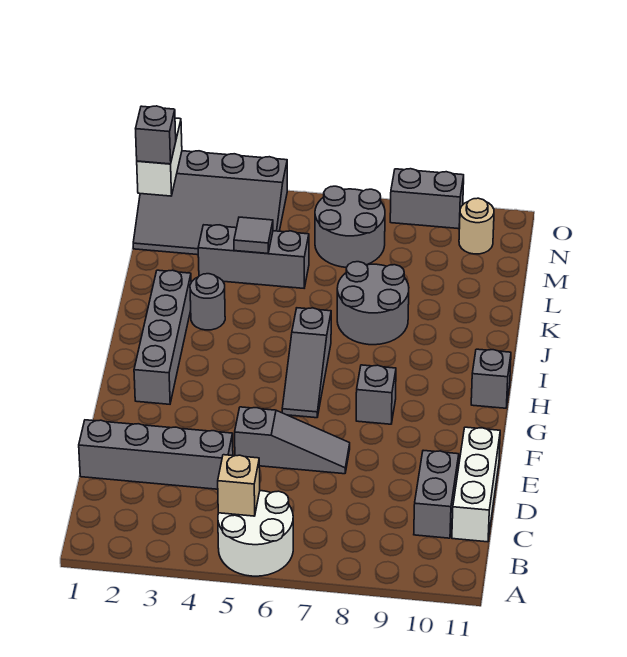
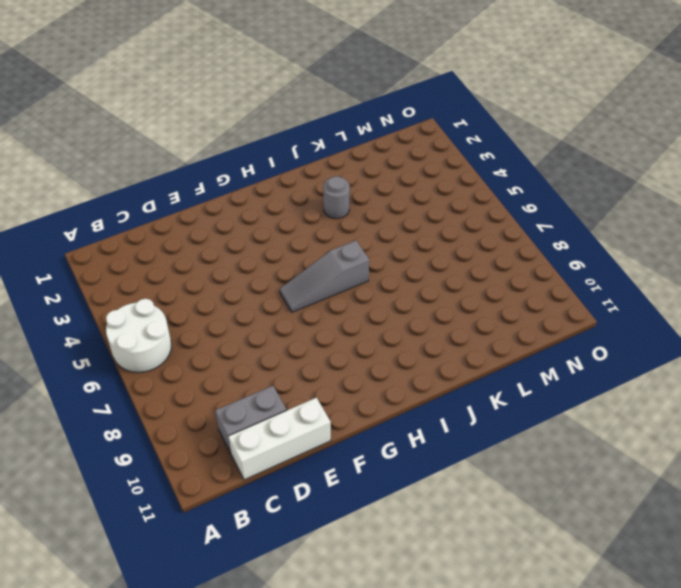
none -> grey 1x4 brick [79,420,233,489]
none -> grey 1x3 slope [235,407,350,474]
none -> grey 1x4 brick [134,270,191,404]

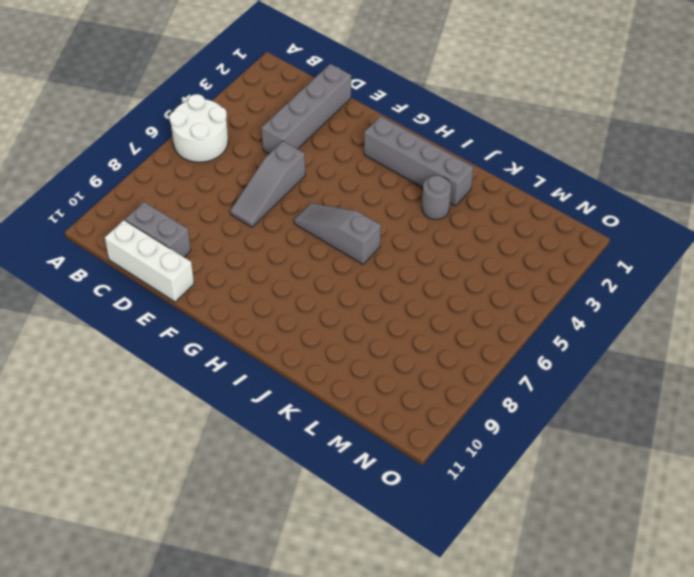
none -> grey 1x1 brick [356,365,396,424]
none -> grey 1x1 brick [471,349,511,408]
none -> grey 2x2 round brick [337,262,409,345]

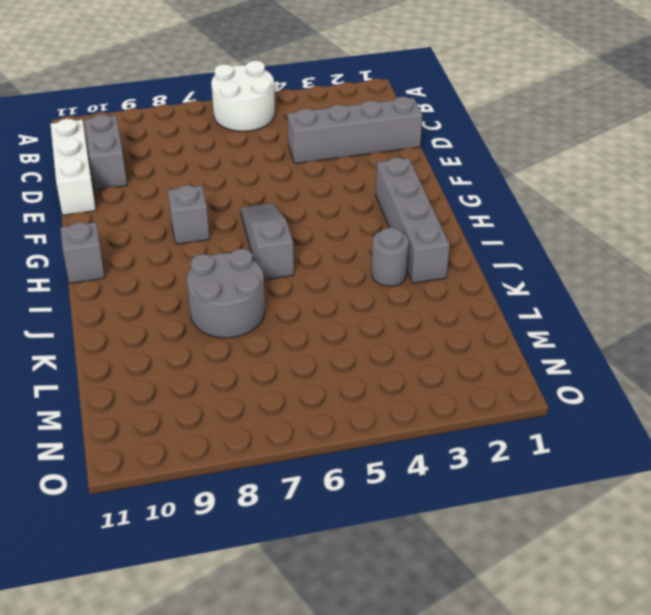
none -> grey 1x3 slope [235,407,350,474]
none -> grey 1x3 brick [198,225,309,288]
none -> grey 3x4 slope [133,151,287,255]

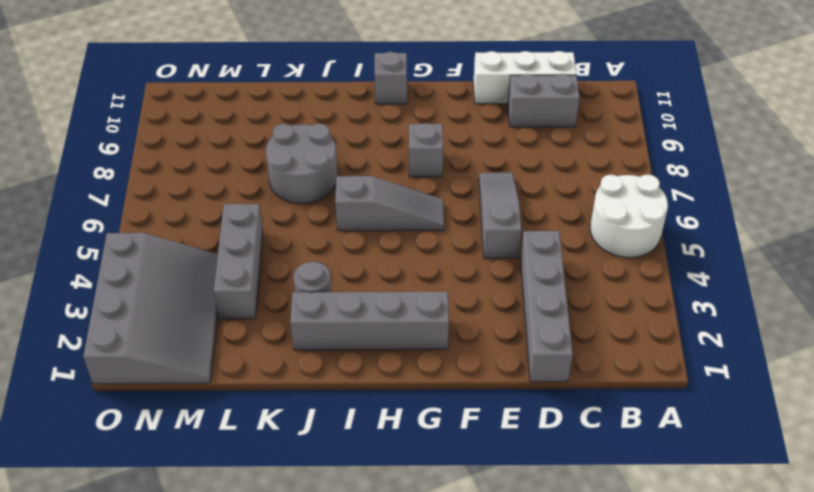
none -> grey 2x2 round brick [315,186,385,267]
none -> tan 1x1 round brick [459,198,494,254]
none -> grey 1x2 brick [390,169,464,229]

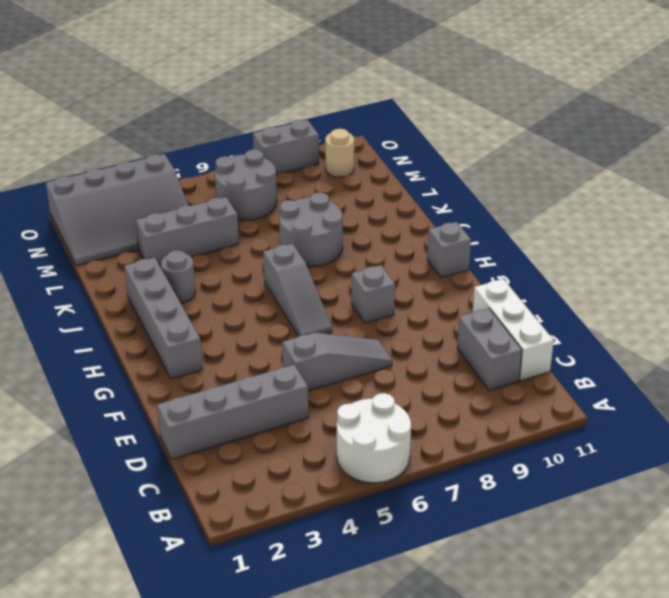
none -> tan 1x1 brick [218,455,260,516]
none -> grey 1x1 tile [234,217,273,253]
none -> white 1x2 brick [137,118,182,196]

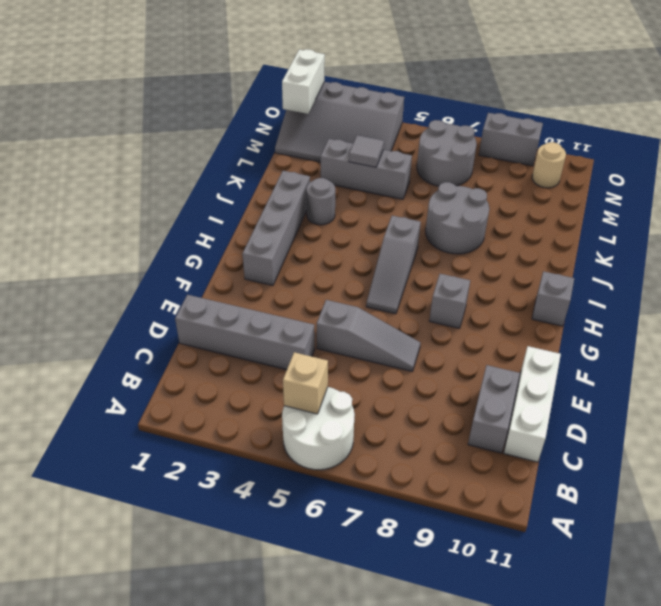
none -> grey 1x1 brick [136,106,176,164]

